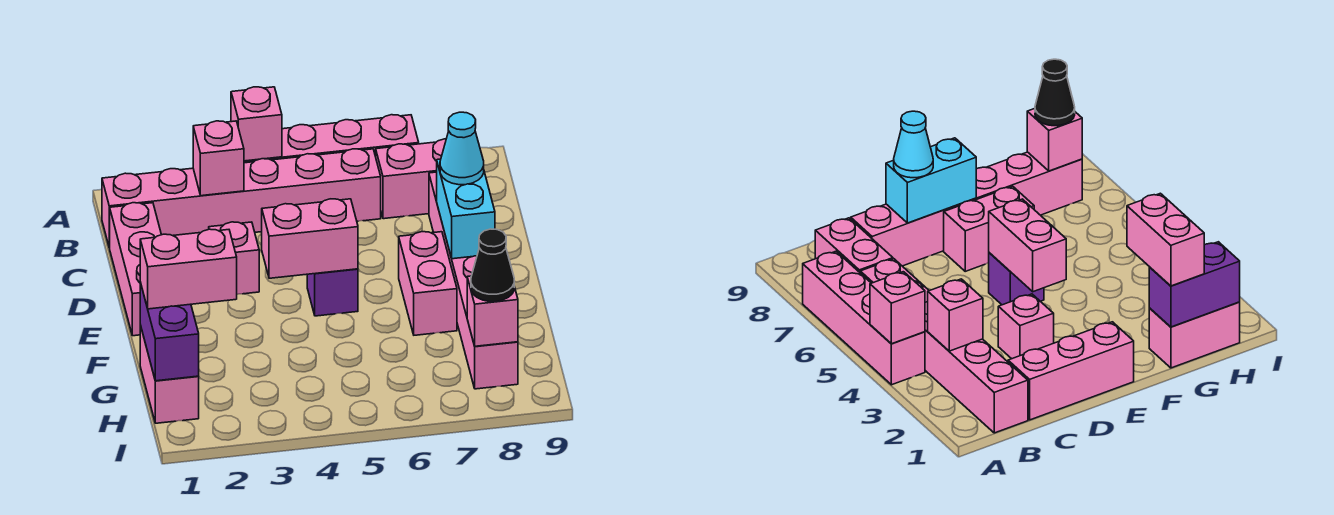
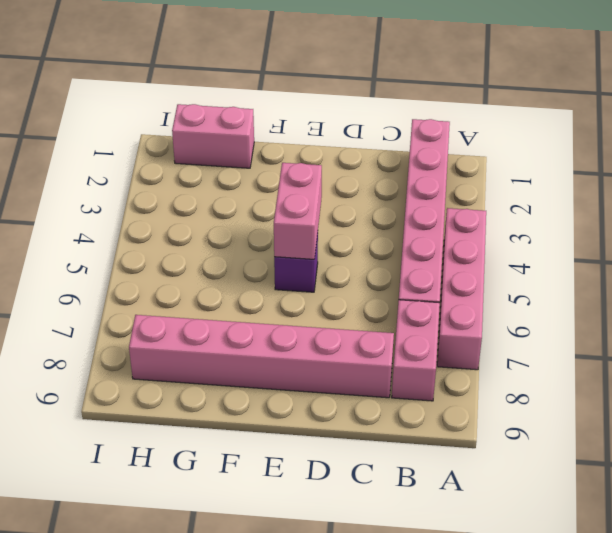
none -> pink 1x3 brick [110,203,161,336]
none -> pink 1x1 brick [209,222,259,294]
none -> pink 1x2 brick [399,232,457,335]

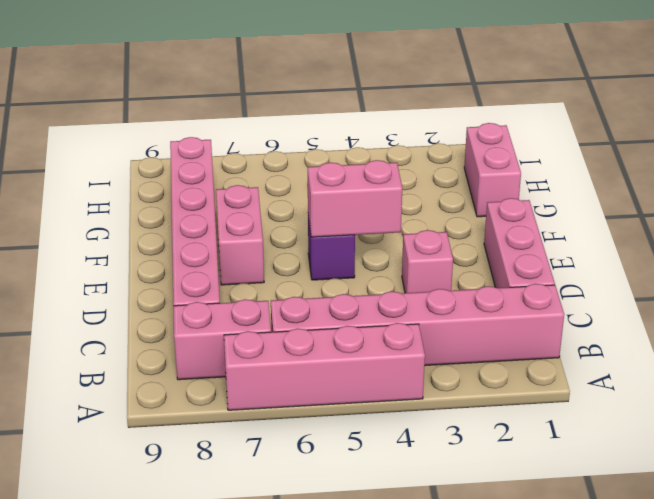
none -> pink 1x1 brick [231,87,282,161]
none -> pink 1x1 brick [193,121,244,196]
none -> cyan 1x2 brick [437,159,495,259]

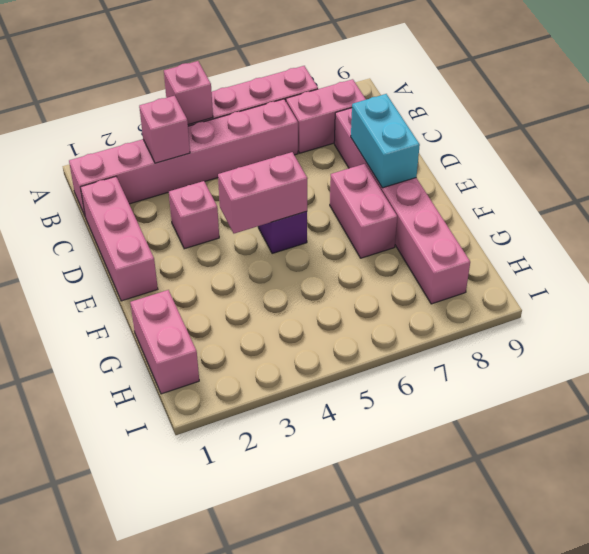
none -> purple 1x2 brick [140,283,199,381]
none -> pink 1x1 brick [467,276,518,346]
none -> cyan 1x1 cone [440,112,484,185]

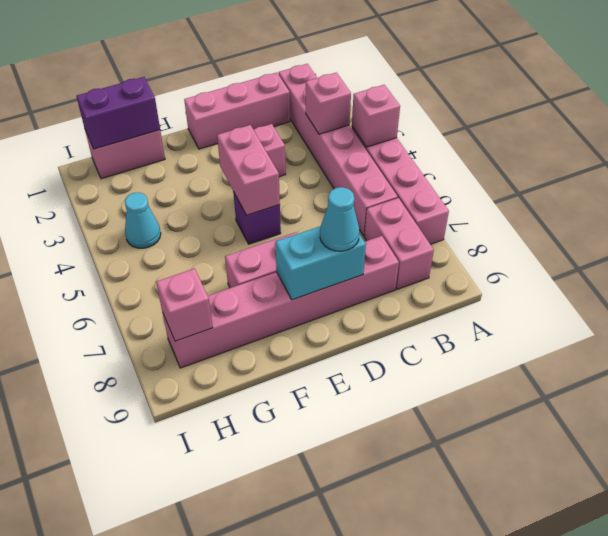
cyan 1x1 cone [125,192,161,248] -> none
none -> pink 1x2 brick [140,229,237,309]
none -> black 1x1 cone [471,229,514,302]

